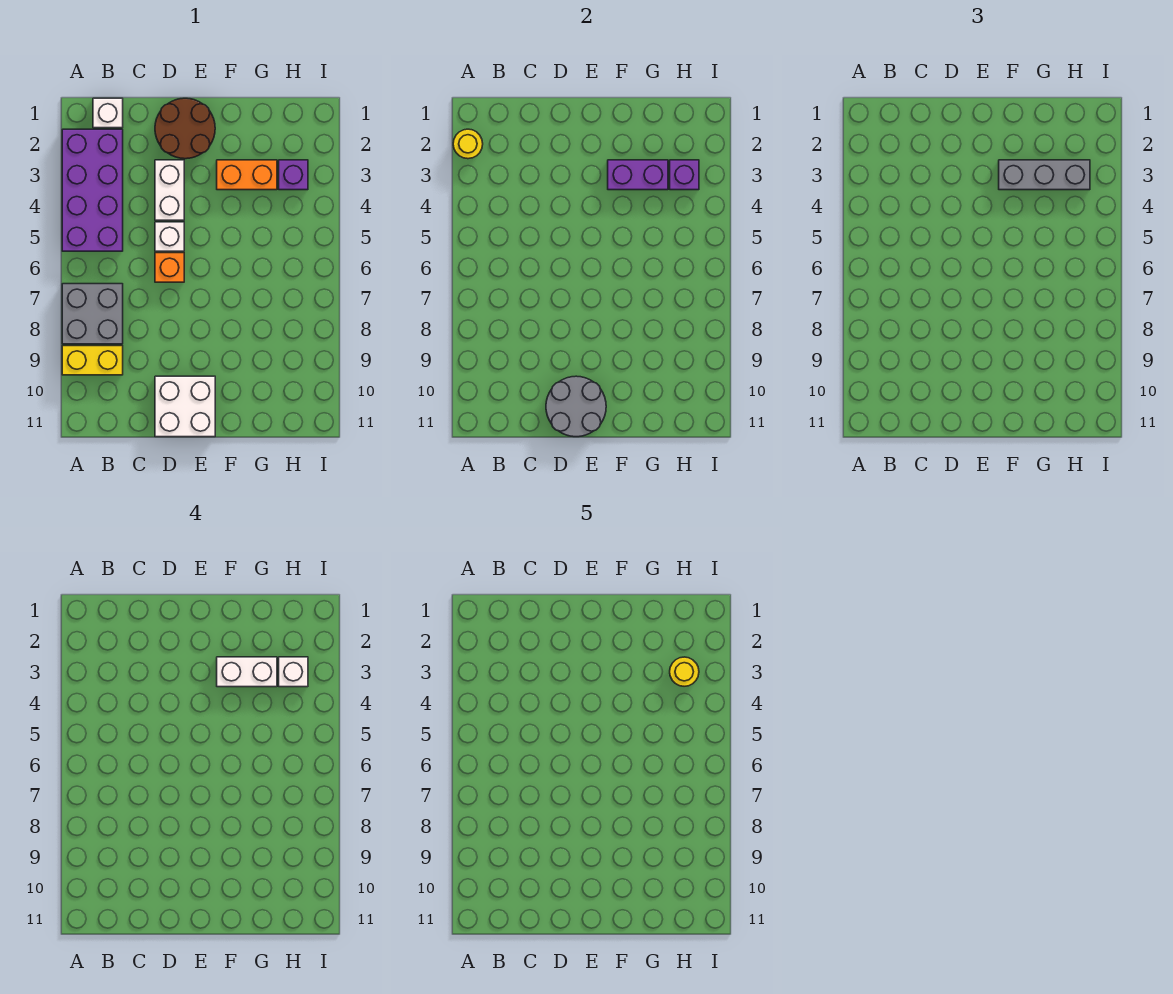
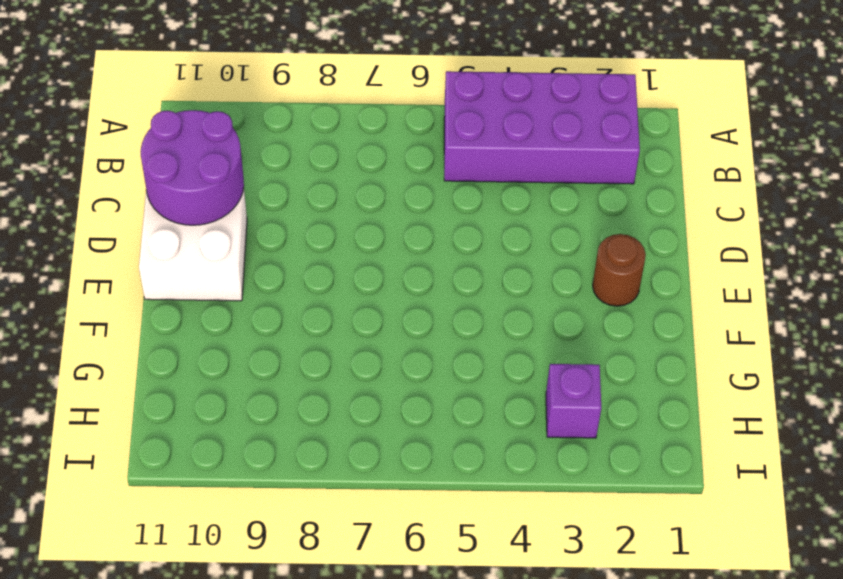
purple 2x2 round brick [141,110,244,225] -> grey 2x2 round brick [546,376,606,437]
brown 1x1 round brick [593,234,646,306] -> brown 2x2 round brick [155,98,215,159]
none -> grey 2x2 brick [62,284,123,344]
none -> yellow 1x2 brick [62,346,123,375]
none -> white 1x1 brick [93,98,123,128]

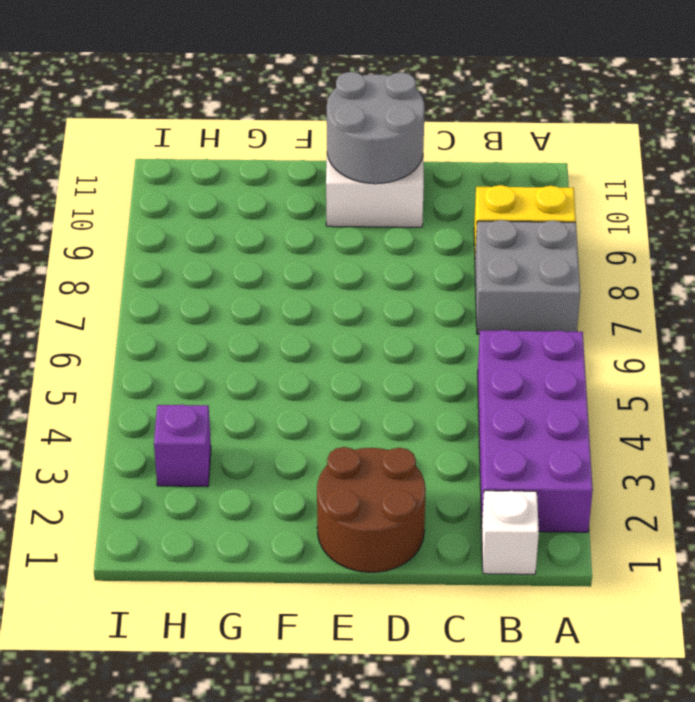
none -> white 1x2 brick [155,160,184,220]
none -> white 1x1 brick [155,222,184,251]
none -> orange 1x1 brick [155,253,184,282]

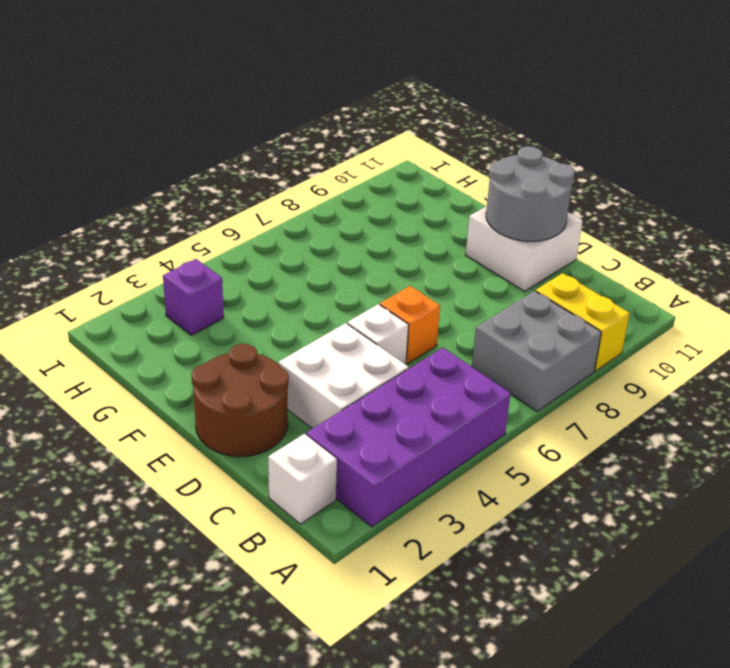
white 2x2 brick [278,323,409,429] -> white 1x2 brick [155,160,184,220]
none -> orange 1x2 brick [217,160,277,190]
none -> yellow 1x1 round brick [453,129,483,159]
none -> purple 1x2 brick [608,160,668,190]

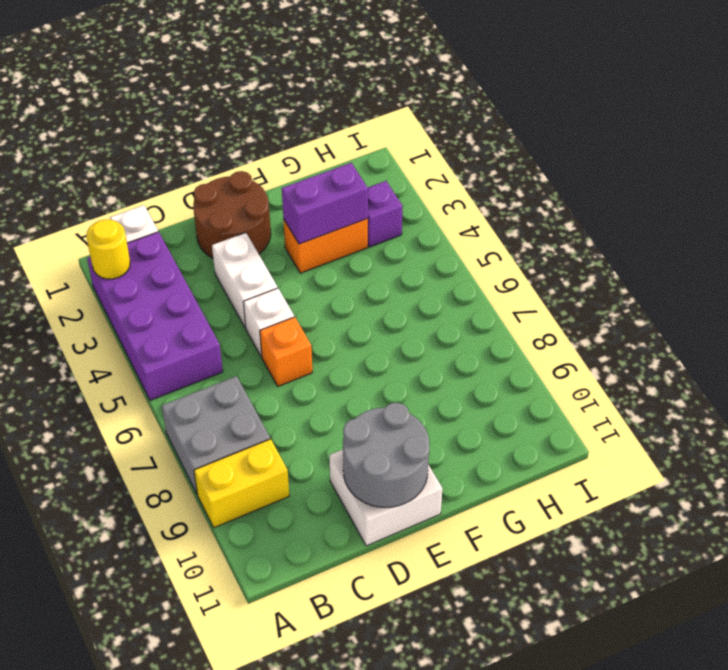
none -> purple 1x1 brick [670,160,699,190]
none -> grey 1x3 brick [999,160,1090,190]
none -> white 1x2 brick [217,657,277,687]

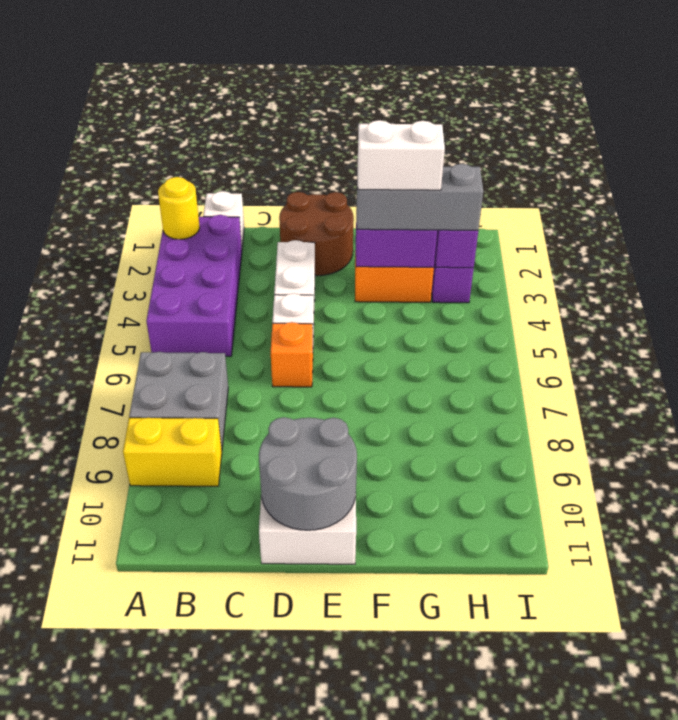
none -> white 1x1 brick [279,657,308,687]
none -> yellow 1x1 round brick [670,657,699,686]

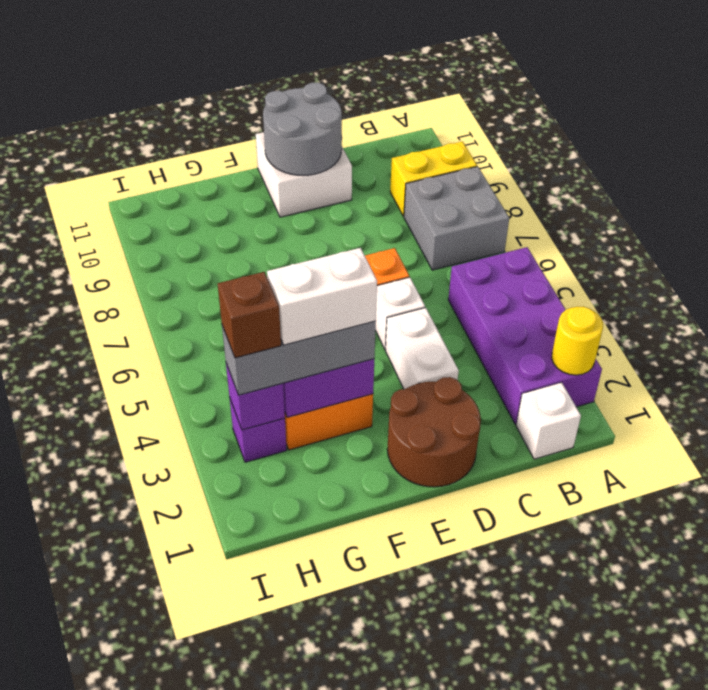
brown 1x1 brick [218,272,281,358] -> white 1x1 brick [279,657,308,687]
none -> yellow 1x1 round brick [670,657,699,686]

